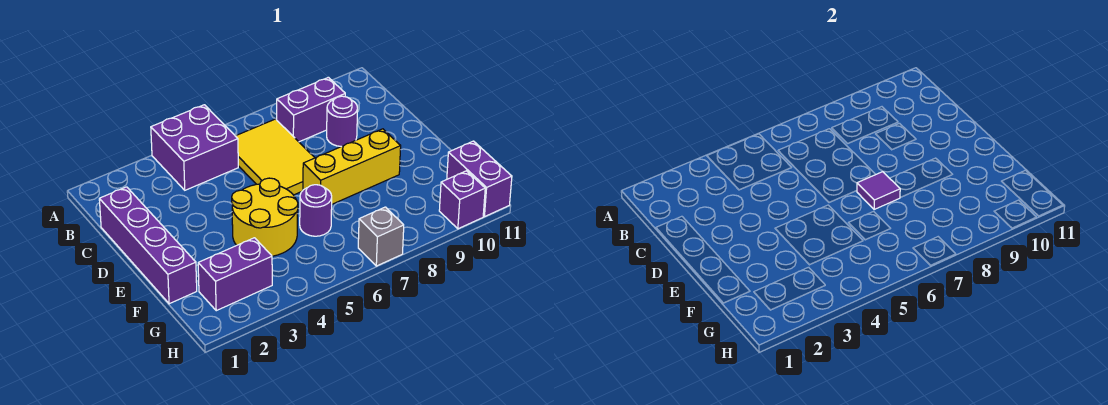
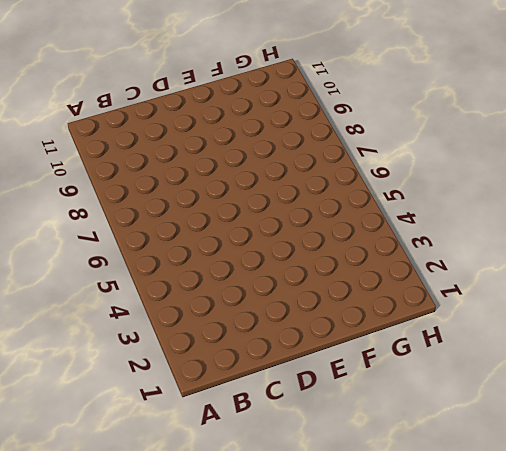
none -> purple 2x2 brick [151,105,238,190]
none -> yellow 2x3 tile [236,119,315,195]
none -> purple 1x2 brick [277,77,345,142]

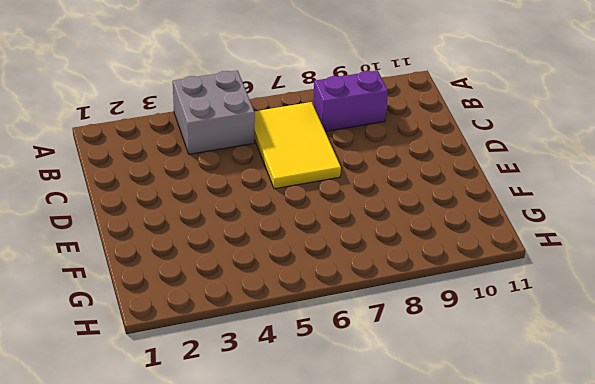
grey 2x2 brick [173,70,255,154] -> purple 2x2 brick [151,105,238,190]
none -> purple 1x4 brick [99,187,197,304]
none -> purple 1x1 round brick [327,96,358,146]
none -> yellow 2x2 round brick [232,178,298,256]

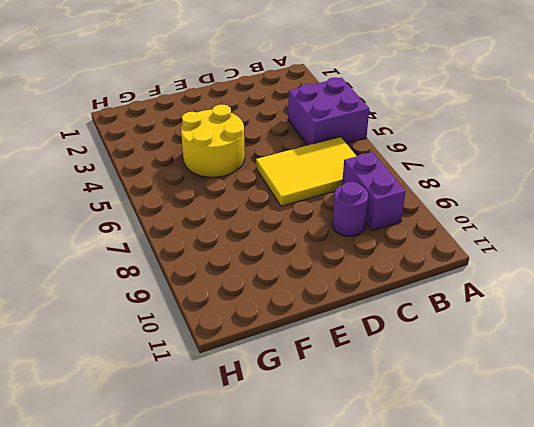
none -> purple 1x4 brick [99,187,197,304]
none -> yellow 1x3 brick [303,129,401,204]
none -> purple 1x1 round brick [300,185,332,236]

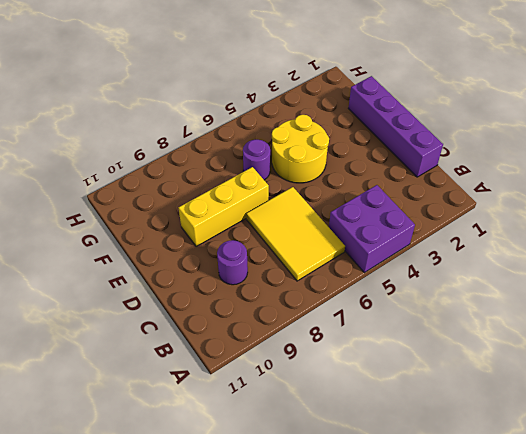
none -> purple 1x2 brick [277,77,345,142]
none -> purple 1x2 brick [198,238,272,311]
none -> purple 1x2 brick [447,141,512,217]

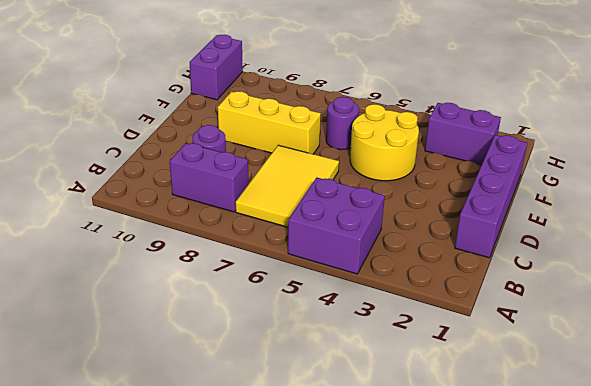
none -> grey 1x1 brick [358,207,404,266]
none -> purple 1x1 brick [439,171,485,229]
none -> purple 1x1 tile [857,172,900,209]

